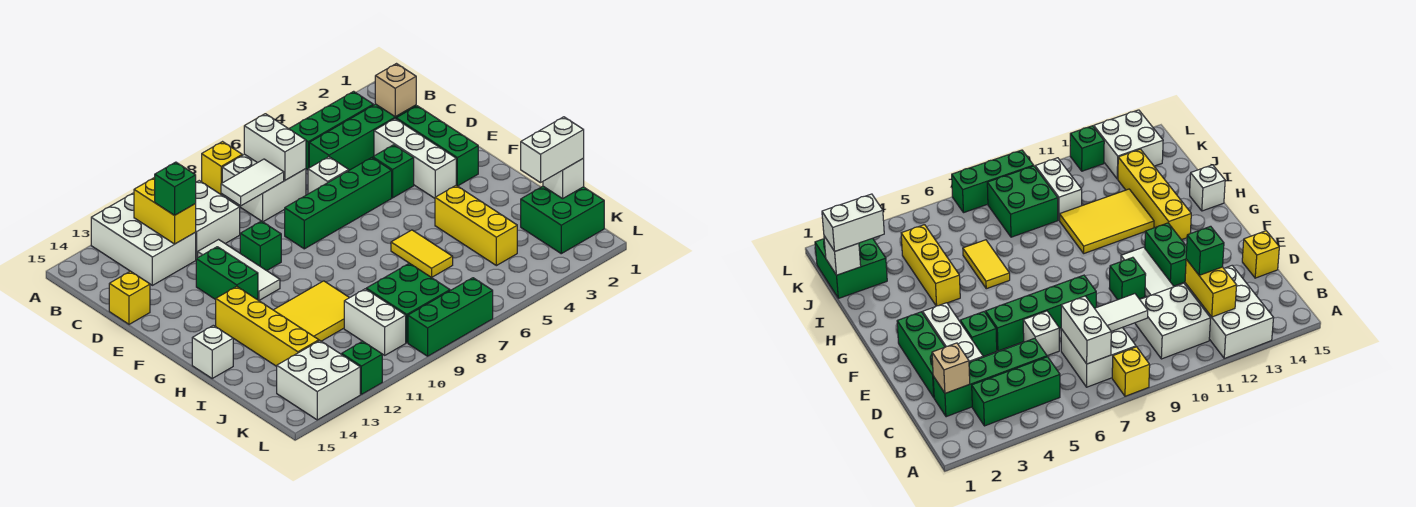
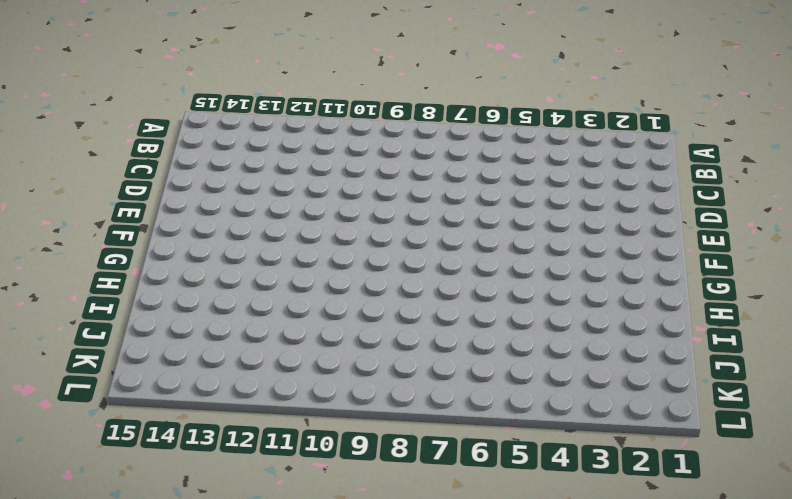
none -> yellow 1x1 brick [201,142,242,195]
none -> white 2x3 brick [91,193,196,285]
none -> green 1x3 brick [289,91,373,170]
none -> white 2x2 brick [222,154,306,222]

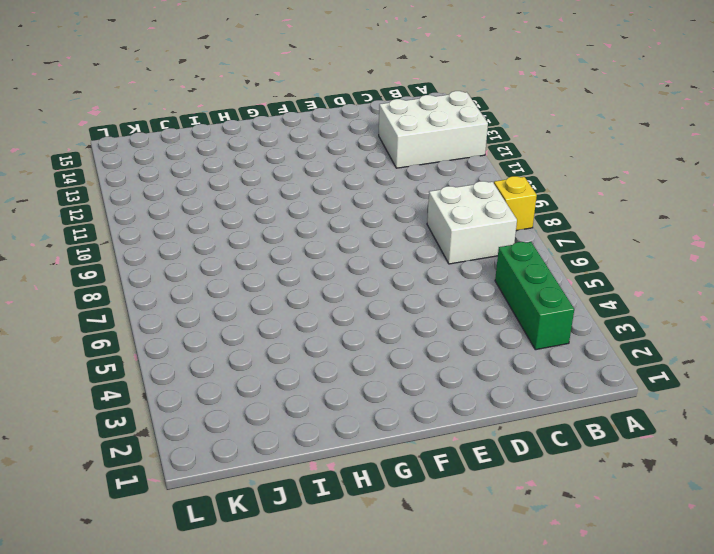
none -> white 2x2 brick [195,181,240,259]
none -> green 1x4 brick [309,104,416,170]
none -> green 1x3 brick [396,106,478,186]
none -> white 1x3 brick [374,119,456,198]

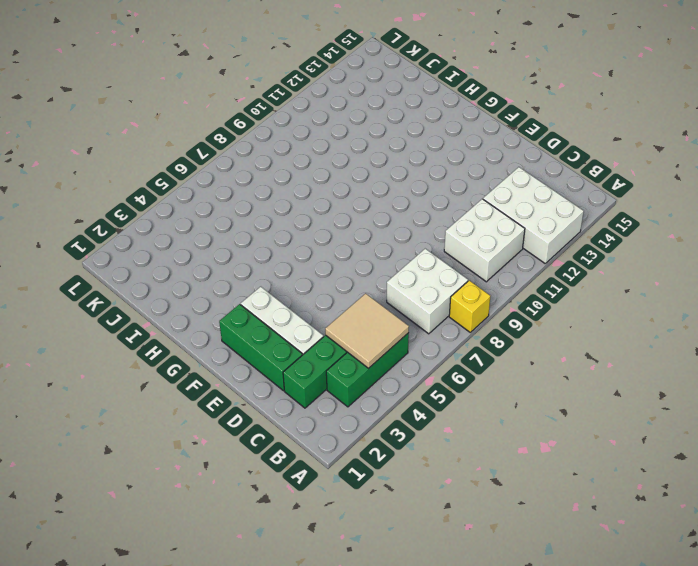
tan 2x2 tile [325,293,409,369] -> none
none -> white 1x1 brick [308,157,349,194]
none -> white 1x3 tile [198,240,280,300]
none -> yellow 1x1 brick [109,271,150,324]
none -> green 1x1 brick [373,145,414,198]

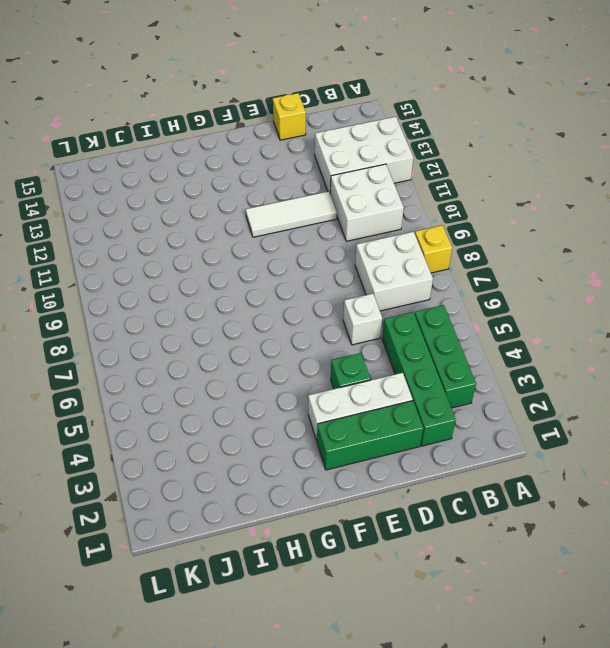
none -> green 1x4 brick [285,158,392,249]
none -> green 1x1 brick [240,221,281,271]
none -> green 1x2 brick [196,247,258,300]
none -> yellow 1x4 brick [216,286,319,366]

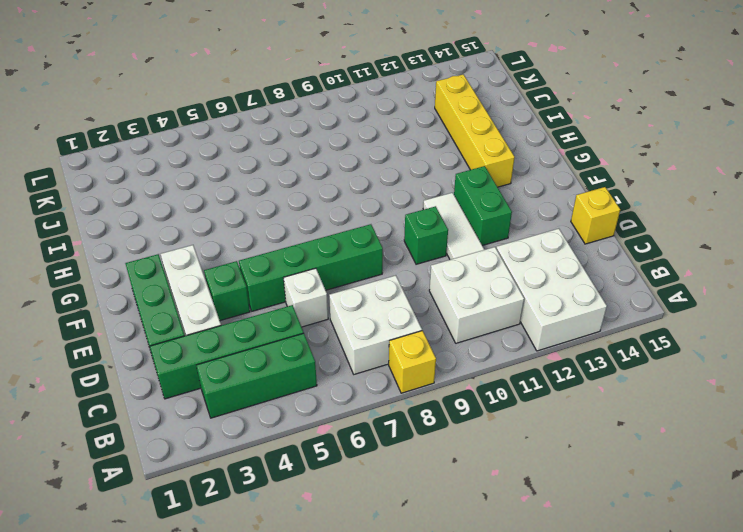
none -> yellow 1x3 brick [435,186,517,266]
none -> yellow 1x2 tile [391,230,453,278]
none -> yellow 2x3 tile [274,281,349,341]
none -> white 1x1 brick [192,325,233,378]

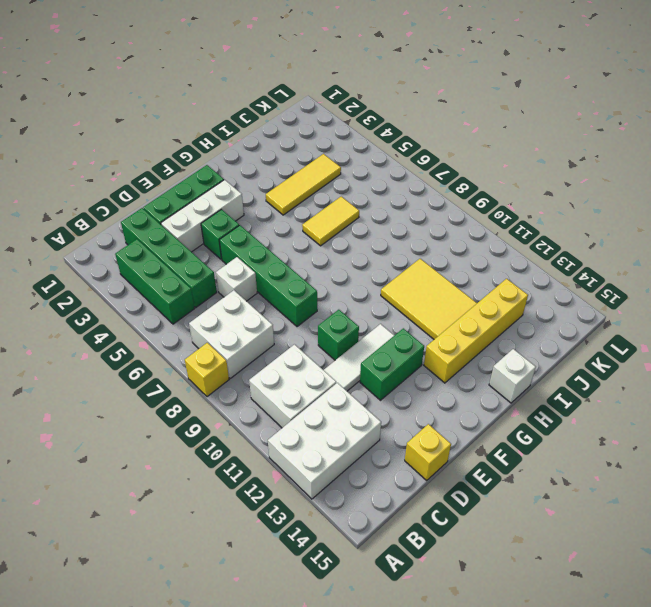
yellow 1x3 tile [266,154,341,215] -> yellow 1x3 brick [435,186,517,266]
none -> green 2x2 brick [521,186,604,254]
none -> green 2x2 brick [366,263,450,343]
none -> white 1x2 brick [344,289,406,355]
none -> white 2x2 brick [277,341,360,420]

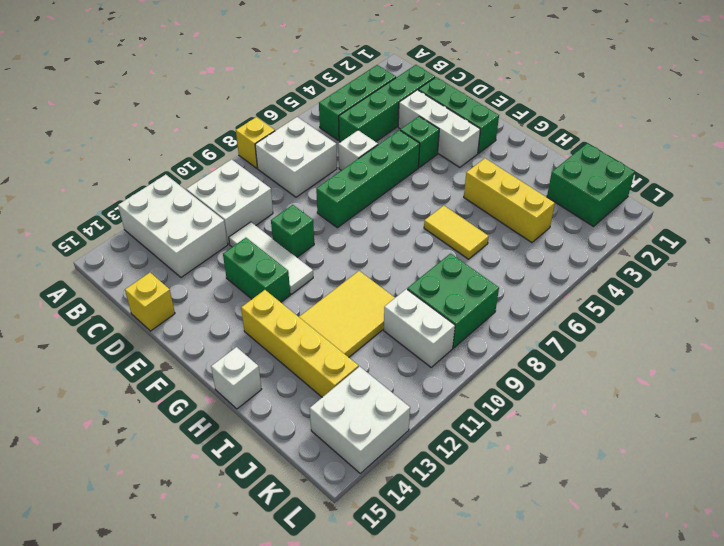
none -> green 1x3 brick [408,278,493,356]
none -> green 1x1 brick [342,341,382,394]
none -> white 1x2 brick [244,114,306,180]
none -> yellow 1x2 brick [134,178,196,244]

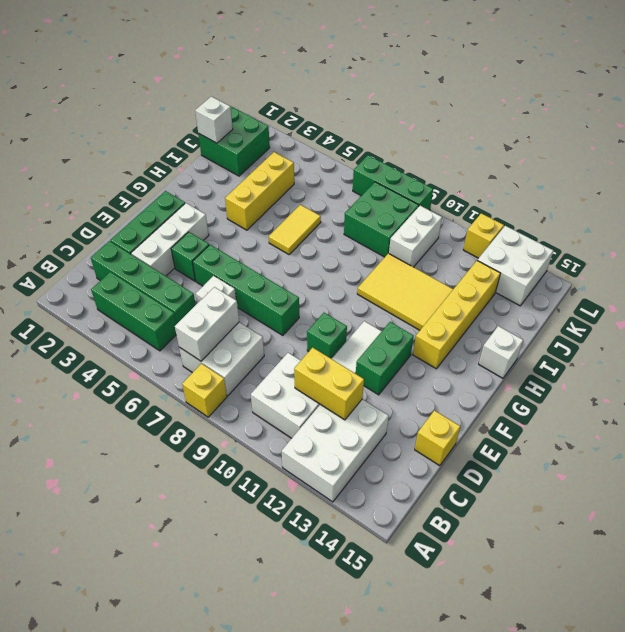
yellow 1x2 brick [294,348,364,420] -> yellow 1x2 brick turned to [134,178,196,244]
yellow 1x1 brick [463,213,504,258] -> green 1x1 brick [342,341,382,394]
none -> tan 1x1 brick [375,64,416,117]
none -> white 1x2 tile [221,159,284,206]
none -> green 1x1 brick [155,162,196,215]
none -> white 1x2 brick [521,117,584,183]

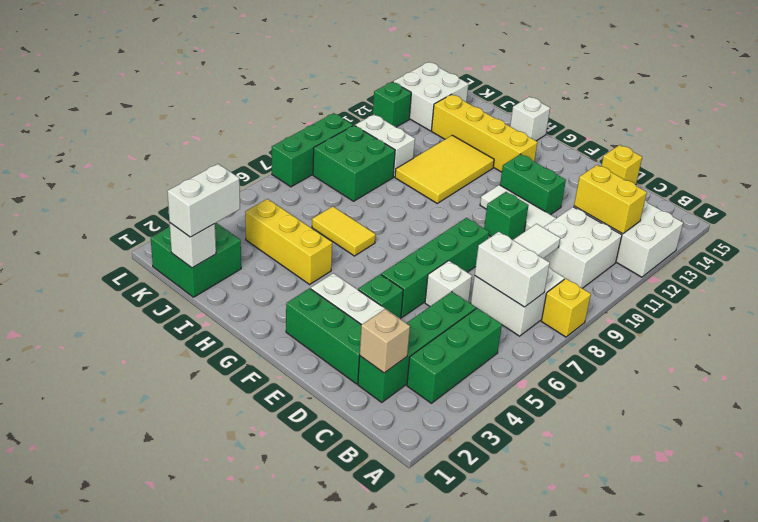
none -> green 1x1 brick [155,162,196,215]

